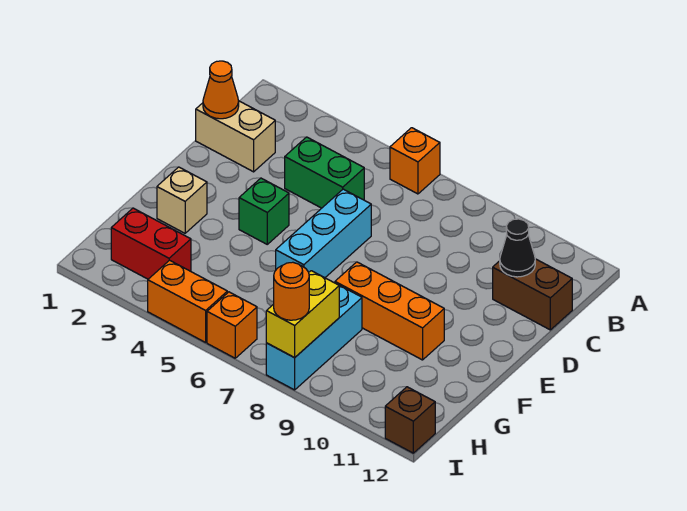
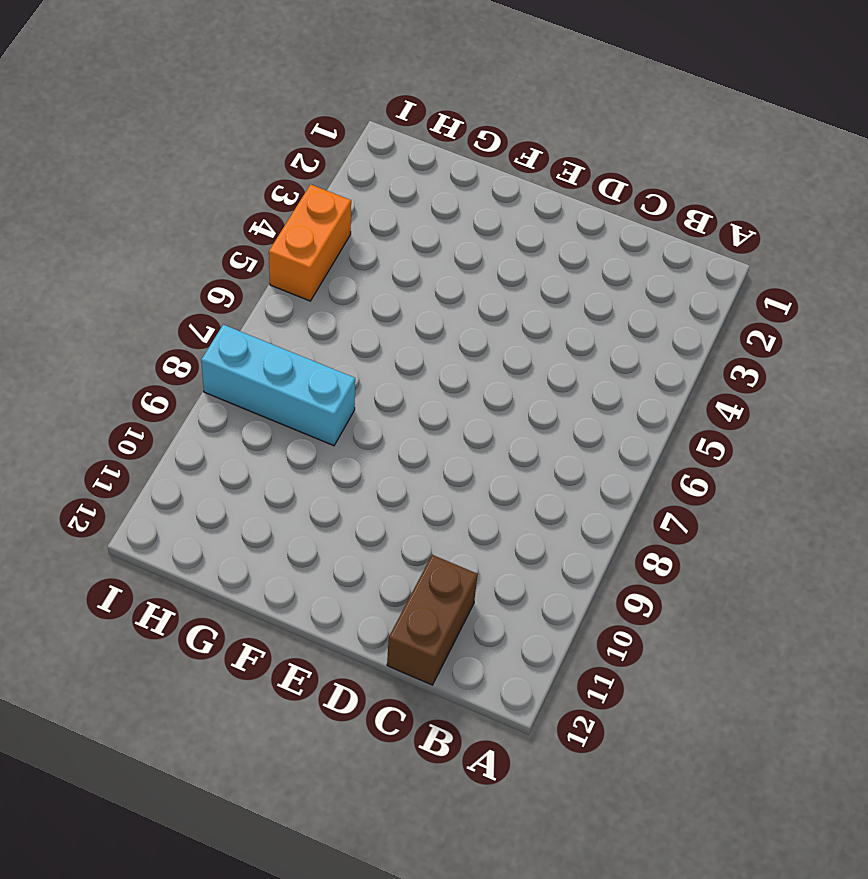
none -> orange 1x1 brick [390,128,440,194]
none -> tan 1x2 brick [196,101,275,172]
none -> green 1x2 brick [285,137,364,208]

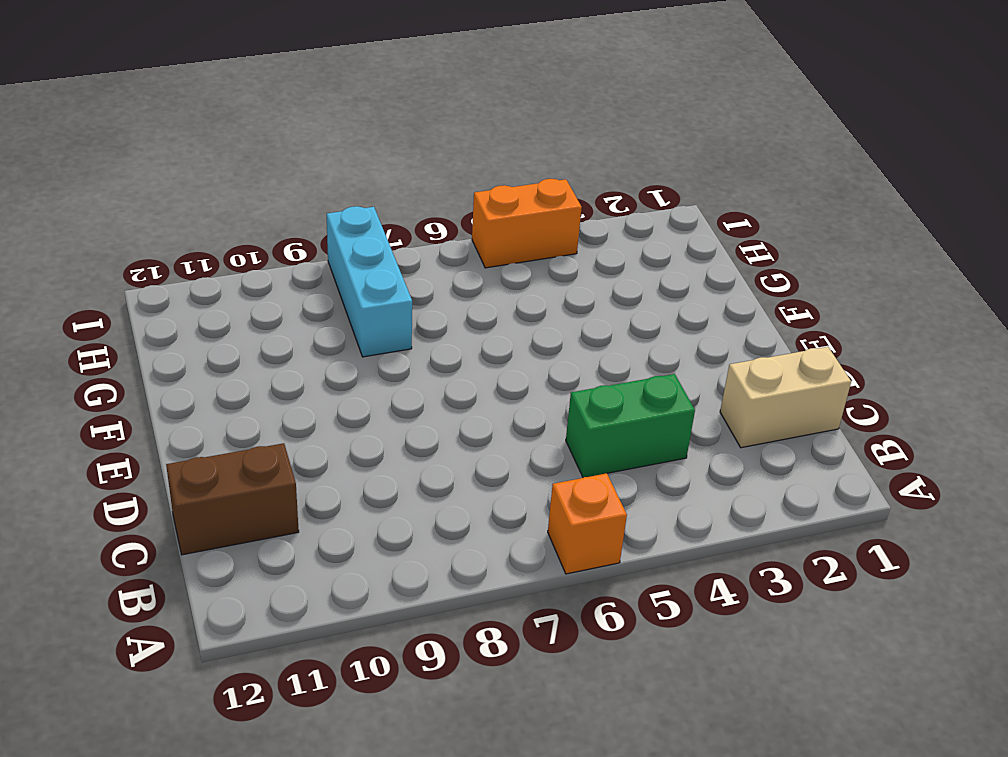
none -> cyan 1x3 brick [276,189,371,278]
none -> green 1x1 brick [239,178,289,244]
none -> tan 1x1 brick [157,167,207,233]

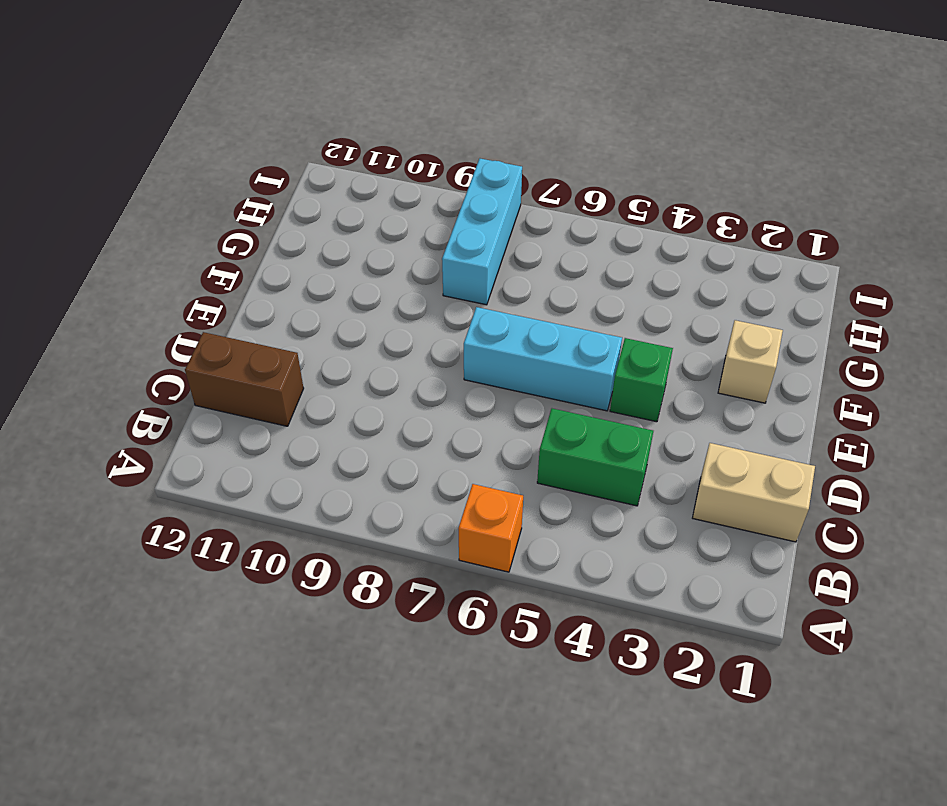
cyan 1x3 brick [464,307,622,411] -> cyan 1x3 brick turned to [276,189,371,278]
none -> orange 1x3 brick [335,262,444,360]
none -> red 1x2 brick [111,208,191,279]
none -> orange 1x2 brick [148,260,227,342]

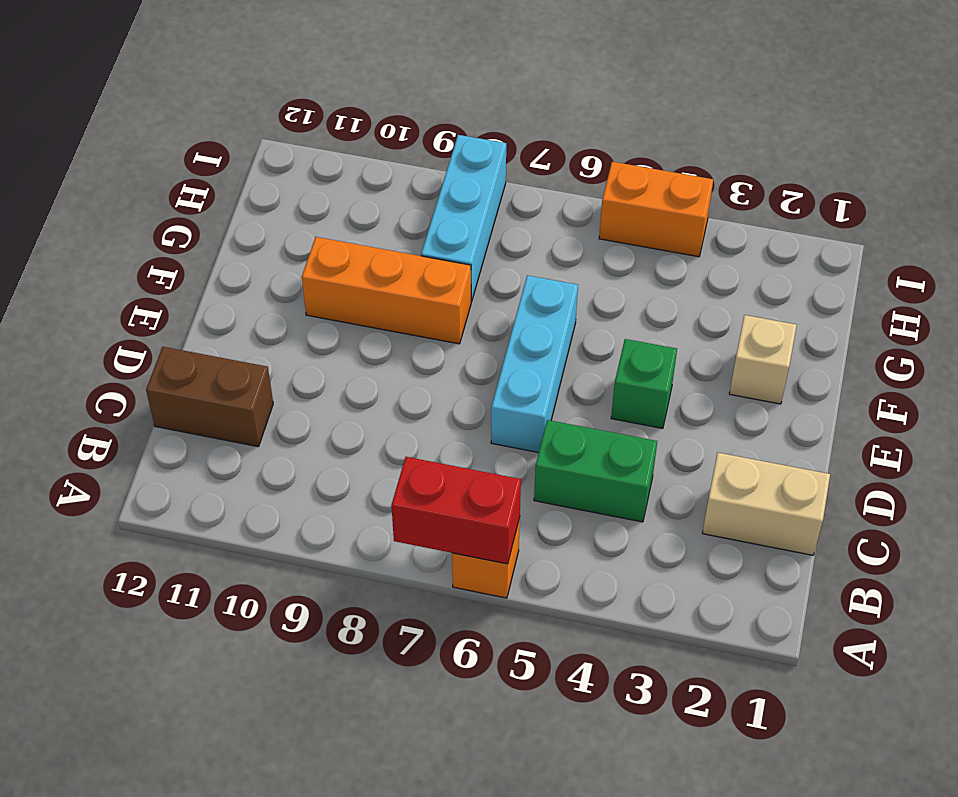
red 1x2 brick [391,457,521,564] -> red 1x2 brick moved to [111,208,191,279]
none -> orange 1x1 brick [207,292,257,358]
none -> brown 1x1 brick [385,387,435,453]
none -> orange 1x1 cone [203,61,239,119]

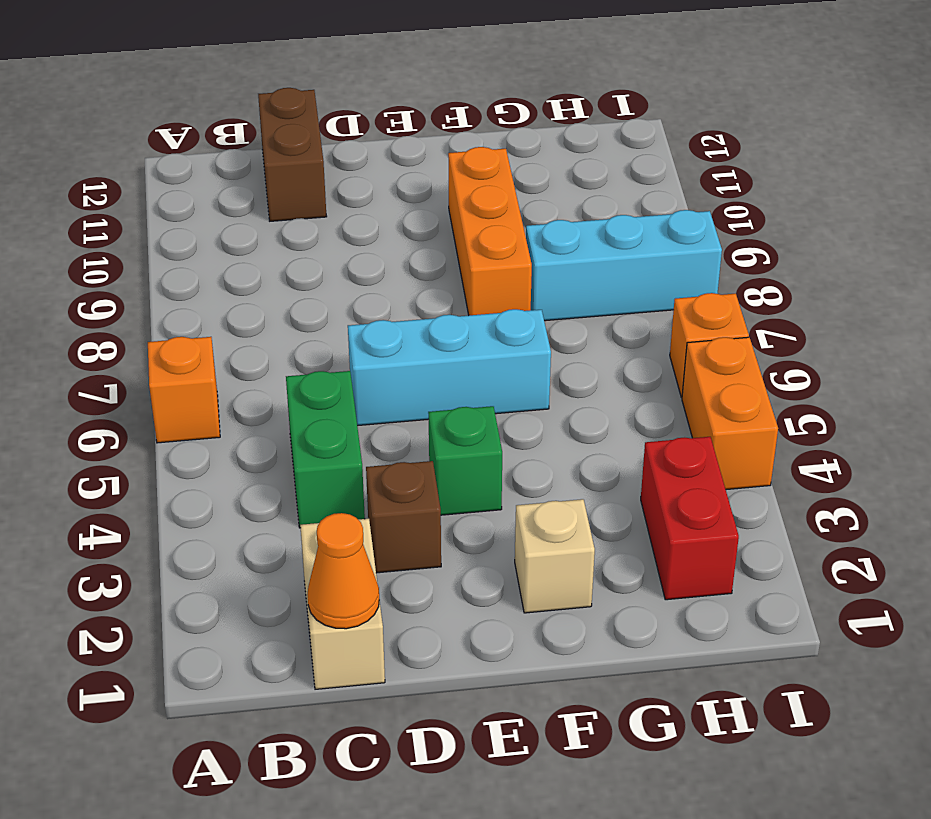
brown 1x1 brick [366,461,441,573] -> brown 1x1 brick moved to [385,387,435,453]
none -> black 1x1 cone [500,219,535,277]
none -> yellow 1x2 brick [266,271,339,358]
none -> orange 1x1 round brick [274,262,309,320]

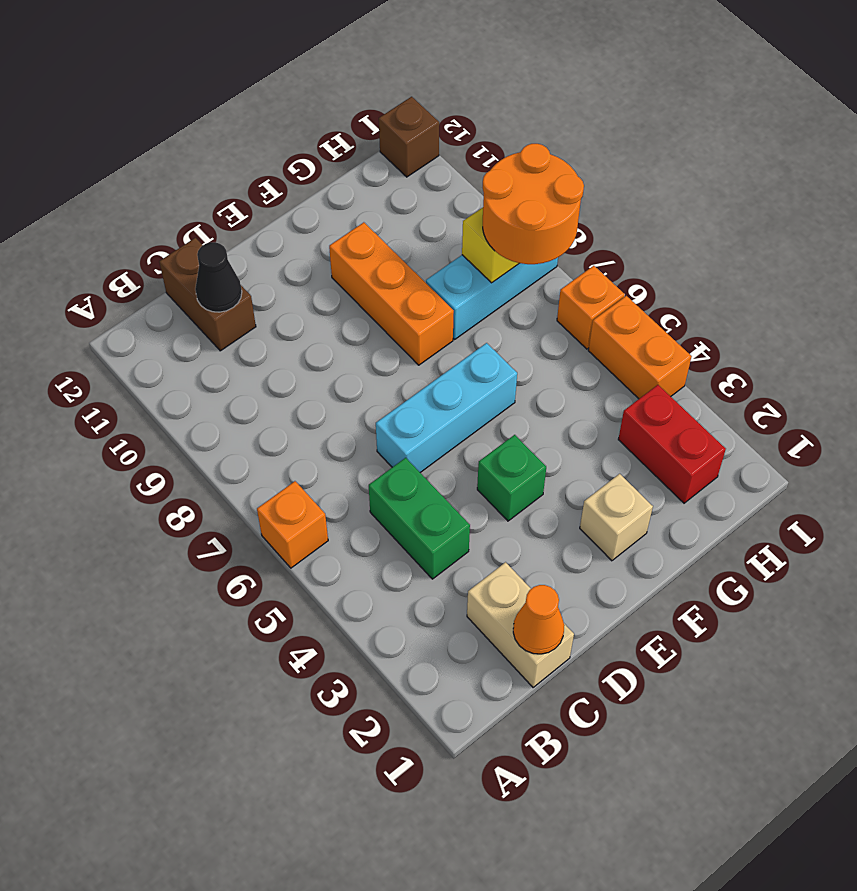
orange 2x2 round brick [483,144,584,264] -> orange 1x1 round brick [274,262,309,320]

